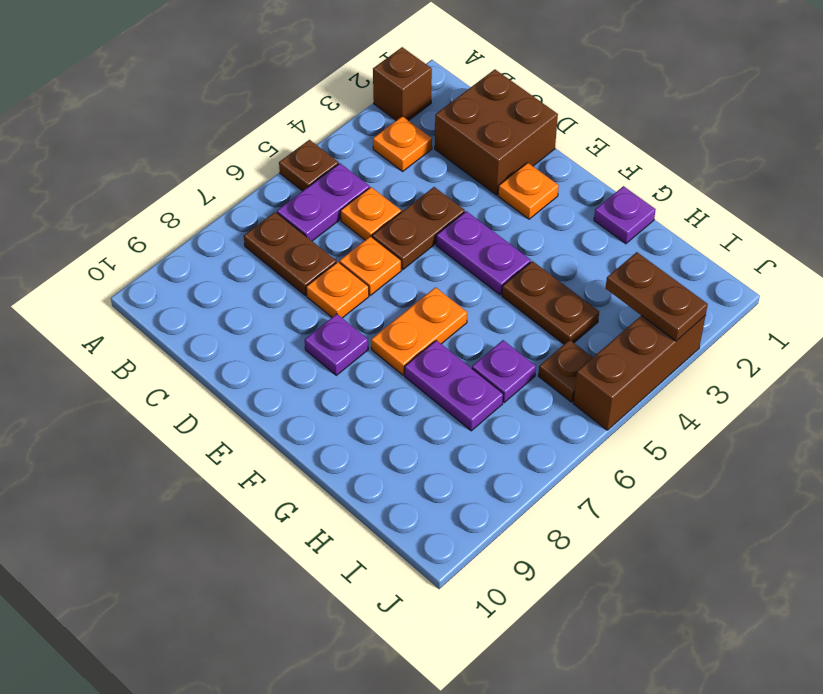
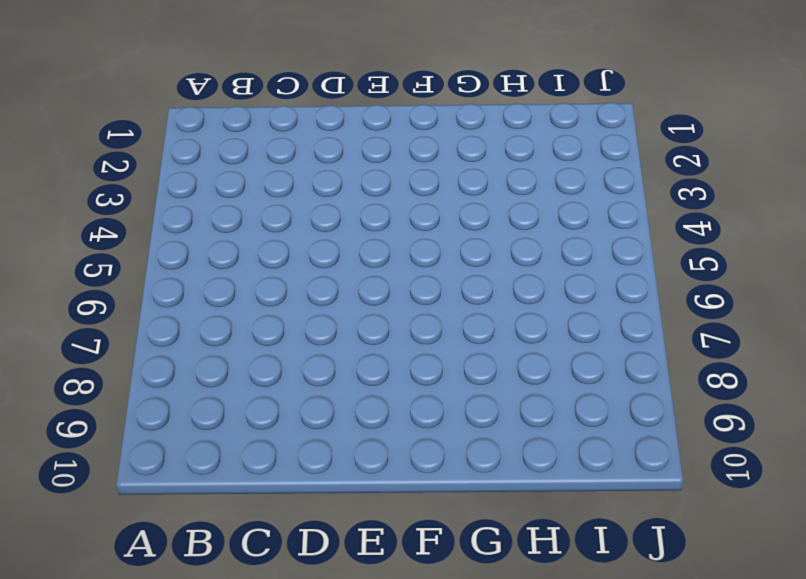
none -> brown 1x1 brick [373,47,432,121]
none -> brown 1x1 plate [279,140,339,191]
none -> orange 1x1 plate [373,116,432,171]

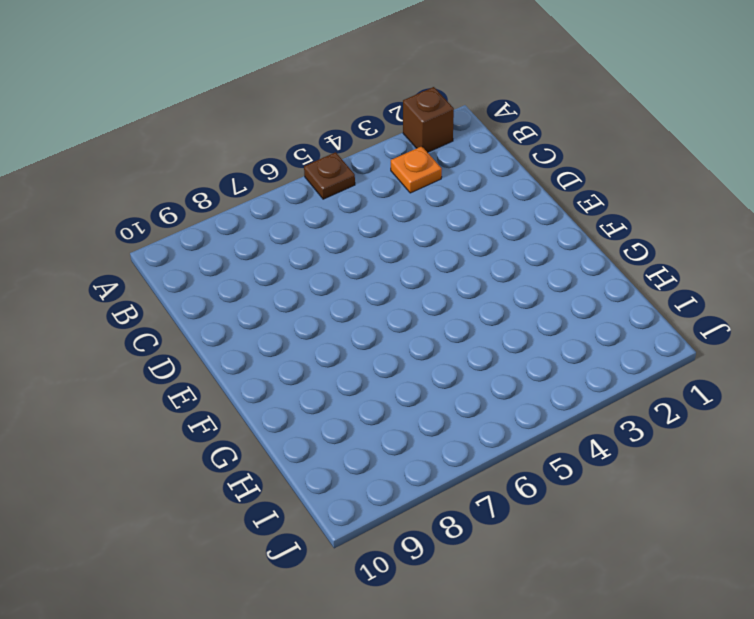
none -> purple 1x2 plate [277,163,370,241]
none -> brown 1x2 plate [244,212,336,296]
none -> brown 2x2 brick [435,69,558,195]

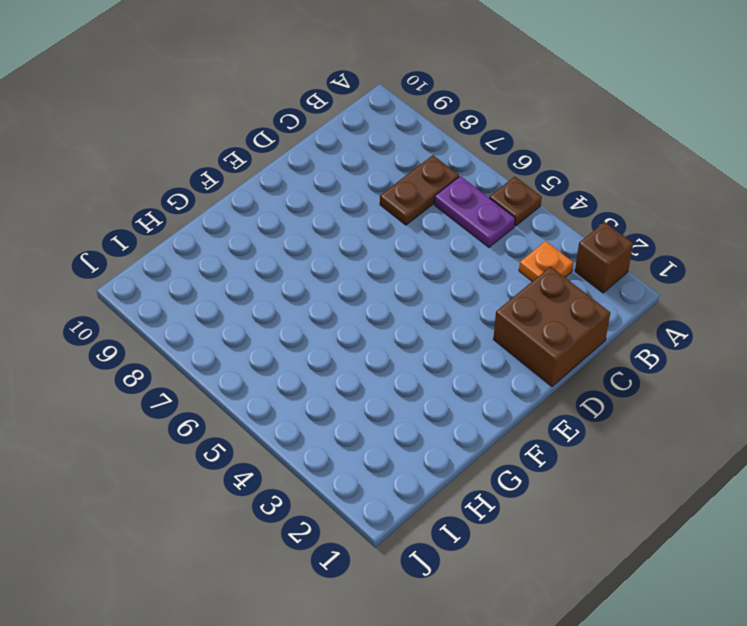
none -> orange 1x1 plate [341,187,401,240]
none -> brown 1x2 plate [372,187,465,270]
none -> orange 1x1 plate [340,236,401,295]

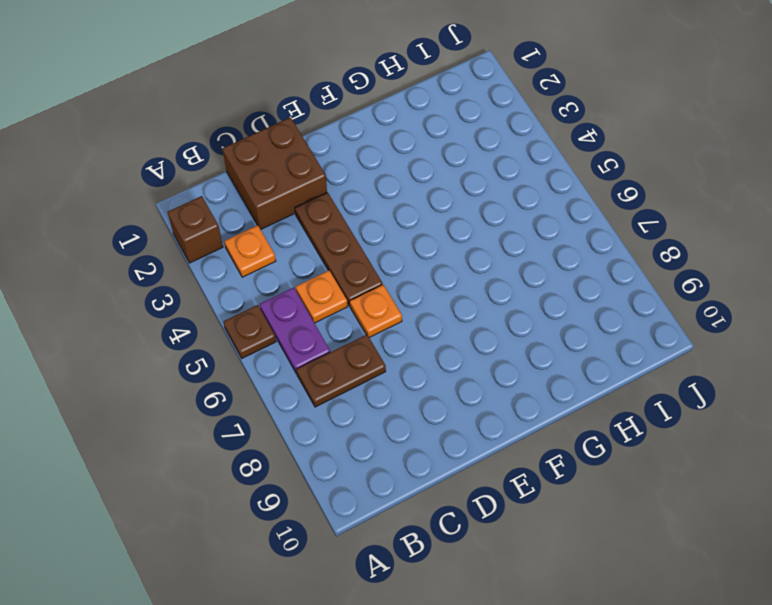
brown 1x3 plate [295,192,383,306] -> brown 1x2 plate [372,187,465,270]
none -> orange 1x1 plate [306,262,369,318]
none -> orange 1x1 plate [498,163,559,219]
none -> purple 1x2 plate [436,211,531,295]

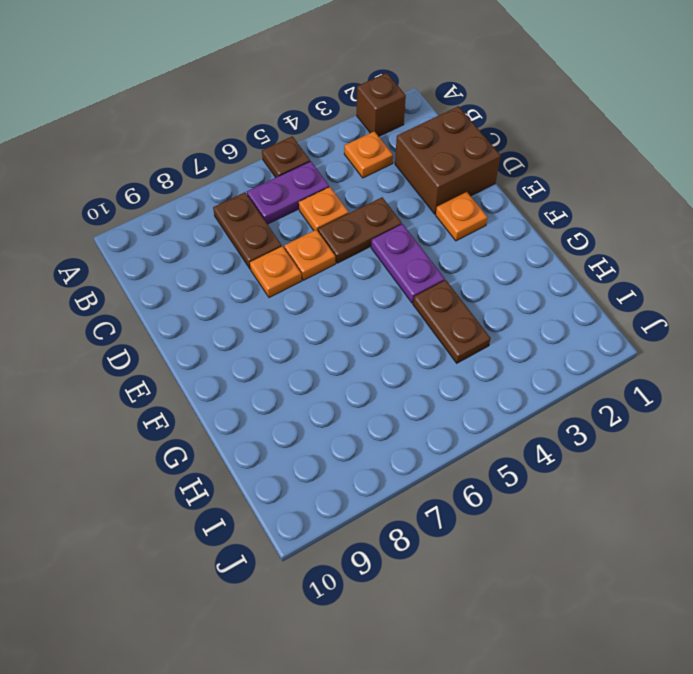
none -> purple 1x1 plate [305,314,368,375]
none -> orange 1x2 plate [371,287,467,375]
none -> purple 1x1 plate [594,186,656,244]

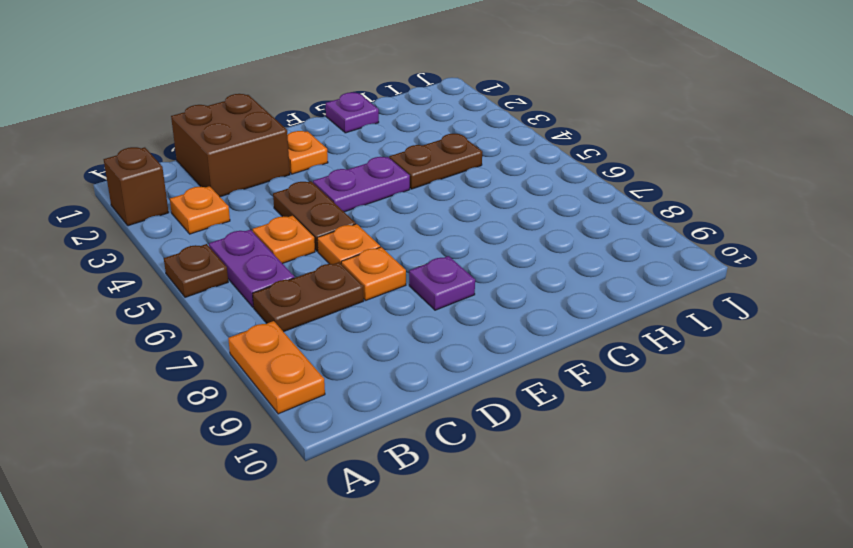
orange 1x2 plate [228,321,325,414] -> orange 1x2 plate moved to [371,287,467,375]
none -> purple 1x2 plate [405,340,503,431]
none -> purple 1x1 plate [472,340,536,402]
none -> brown 1x1 plate [538,340,593,402]

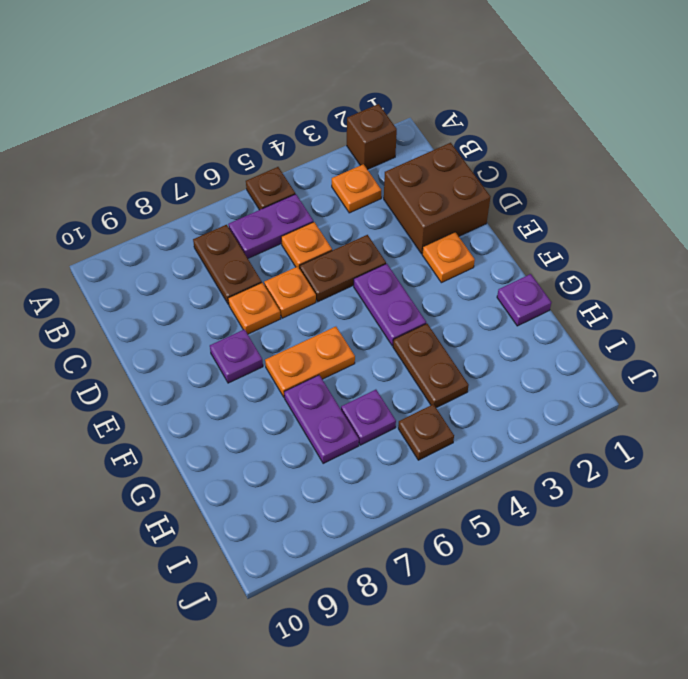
none -> brown 1x3 brick [573,316,705,430]
none -> brown 1x2 plate [605,252,708,341]

